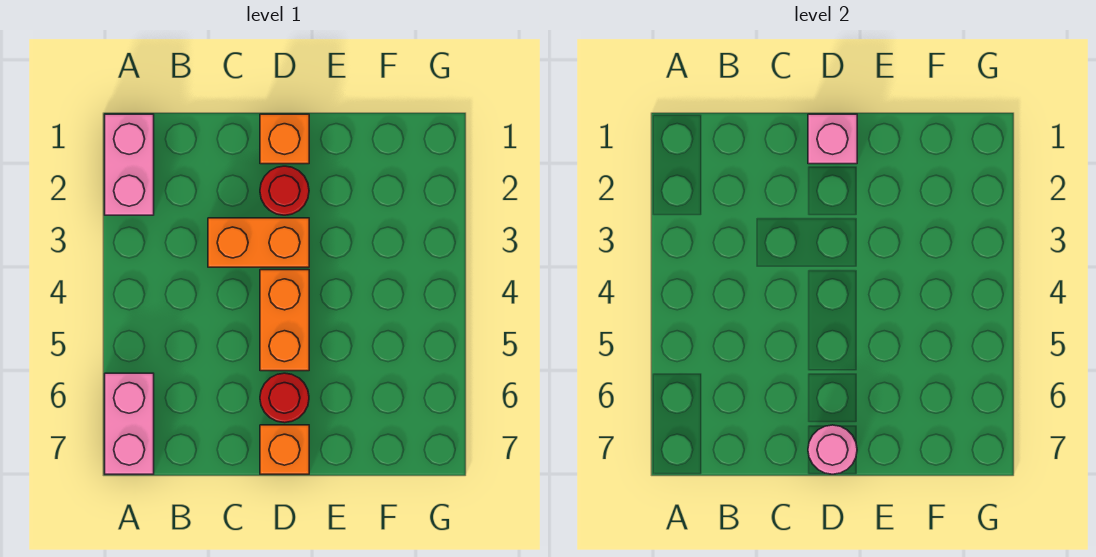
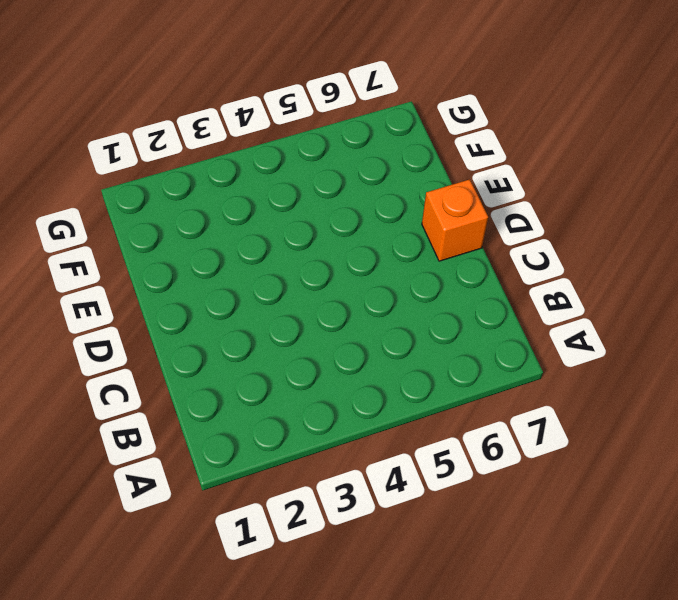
none -> pink 1x2 brick [105,114,154,215]
none -> pink 1x2 brick [105,373,154,474]

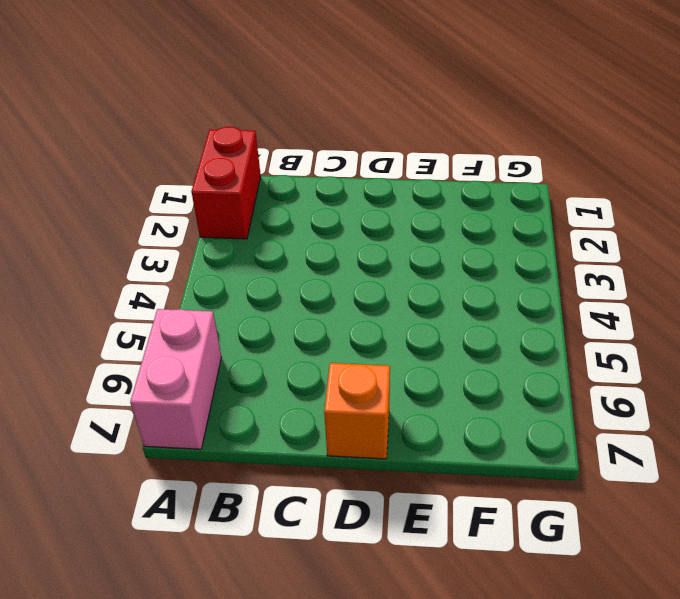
red 1x2 brick [191,127,261,239] -> pink 1x2 brick [105,114,154,215]
none -> orange 1x2 brick [208,218,309,267]
none -> orange 1x1 brick [260,114,309,164]

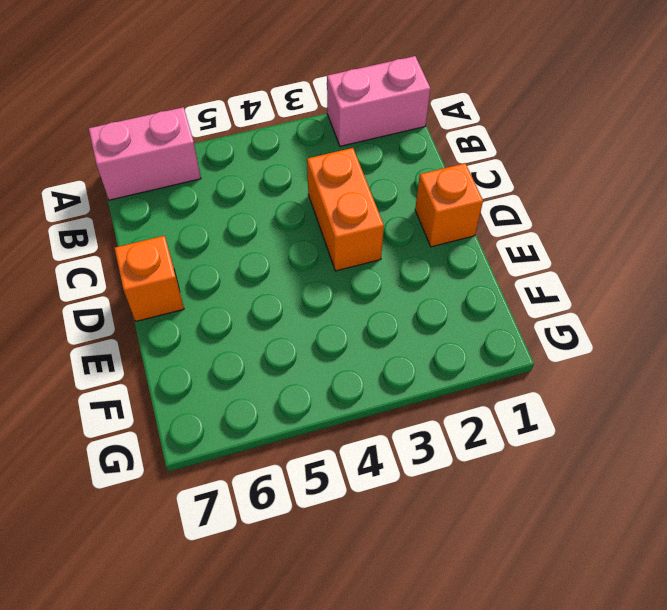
none -> red 1x1 round brick [260,166,309,215]
none -> orange 1x2 brick [260,270,309,371]

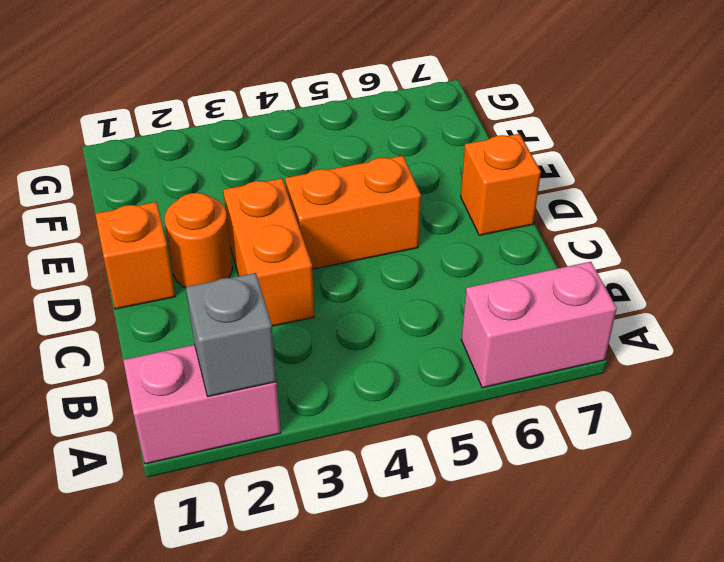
grey 1x1 brick [186,273,276,397] -> none
orange 1x1 round brick [165,193,232,288] -> red 1x1 round brick [260,166,309,215]
none -> red 1x1 round brick [260,373,309,423]
none -> pink 1x1 brick [808,114,857,164]

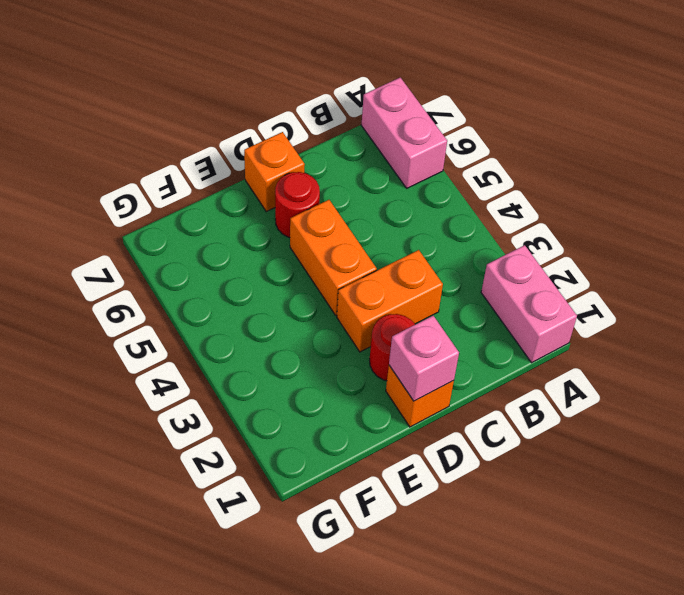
none -> pink 1x1 round brick [808,425,857,474]

